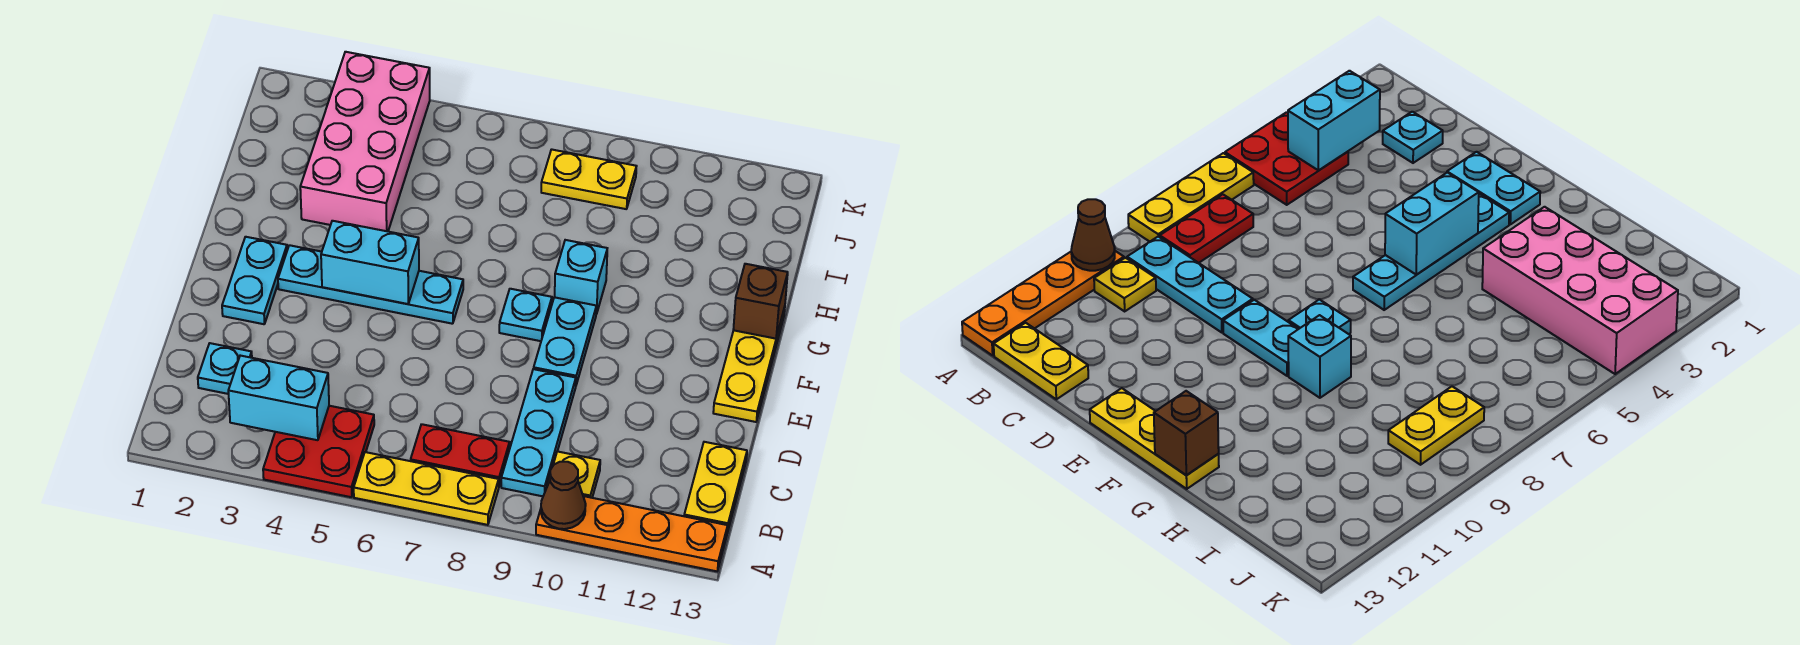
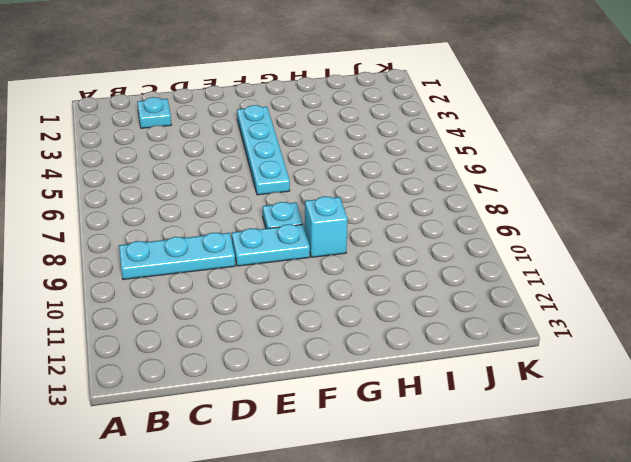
none -> red 2x2 plate [263,406,374,497]
none -> yellow 1x3 plate [354,452,499,525]
none -> orange 1x4 plate [536,496,728,571]

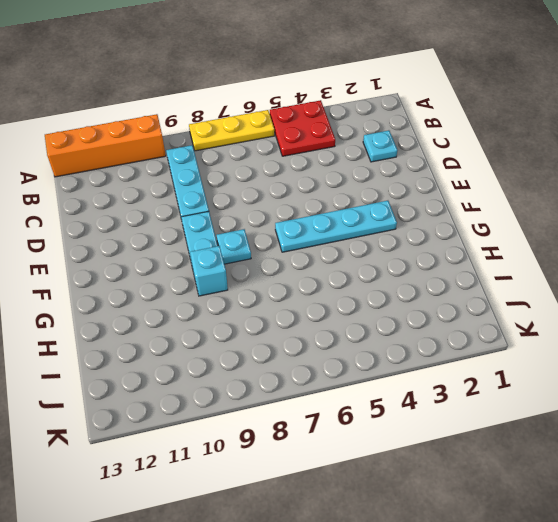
orange 1x4 brick [45,114,166,177] -> orange 1x4 plate [536,496,728,571]
none -> red 1x2 plate [411,424,509,486]
none -> yellow 1x1 plate [547,451,600,498]
none -> yellow 1x2 plate [684,442,747,533]

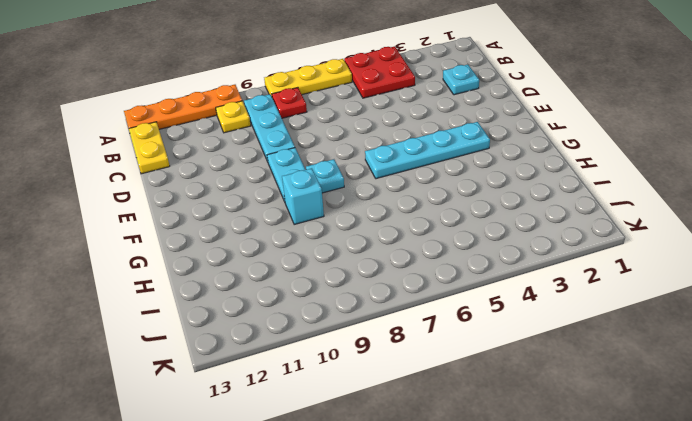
red 1x1 plate [272,88,307,118] -> red 1x2 plate [411,424,509,486]
none -> cyan 1x2 plate [222,237,287,324]
none -> yellow 1x3 plate [713,307,785,422]
none -> pink 2x4 brick [300,52,430,231]

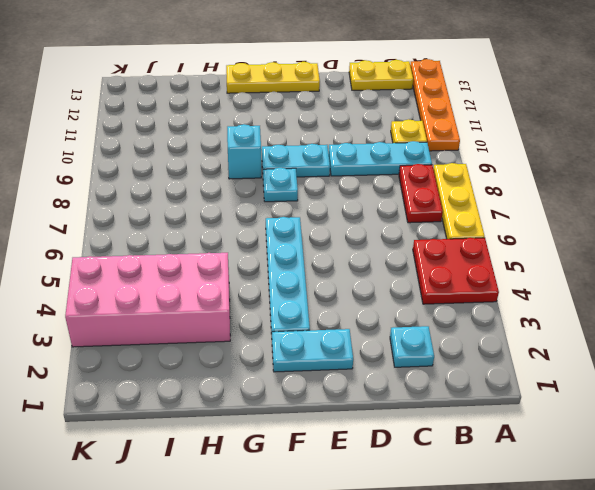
none -> yellow 1x2 plate [541,149,636,209]
none -> brown 1x1 cone [541,462,586,529]
none -> cyan 1x2 brick [228,356,329,440]

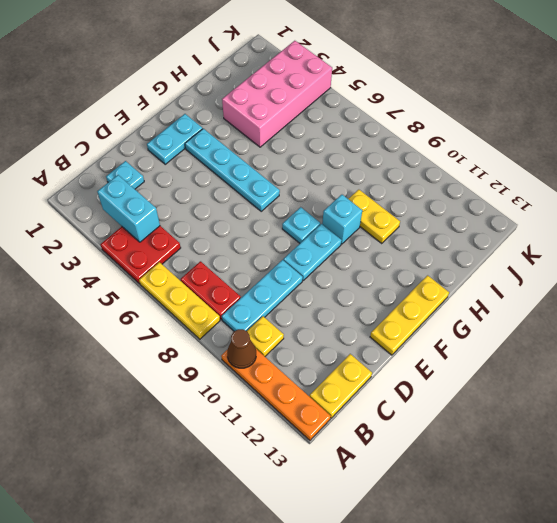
yellow 1x2 plate [349,190,400,243] -> yellow 1x2 plate moved to [541,149,636,209]
none -> cyan 1x2 brick [321,221,419,304]
none -> brown 1x1 brick [733,264,788,339]

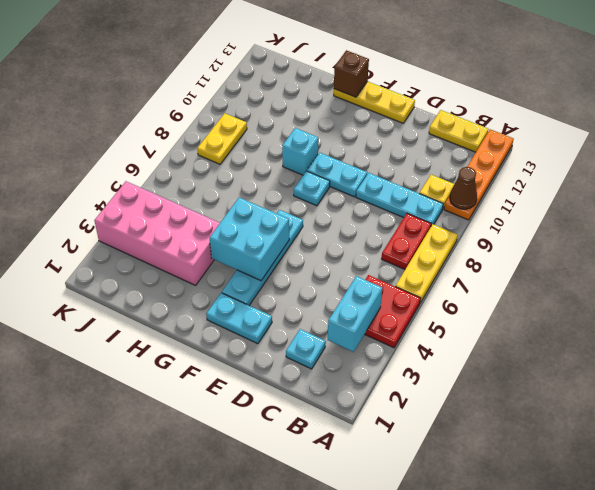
cyan 2x2 brick [210,197,289,281] -> cyan 1x2 brick [321,221,419,304]

